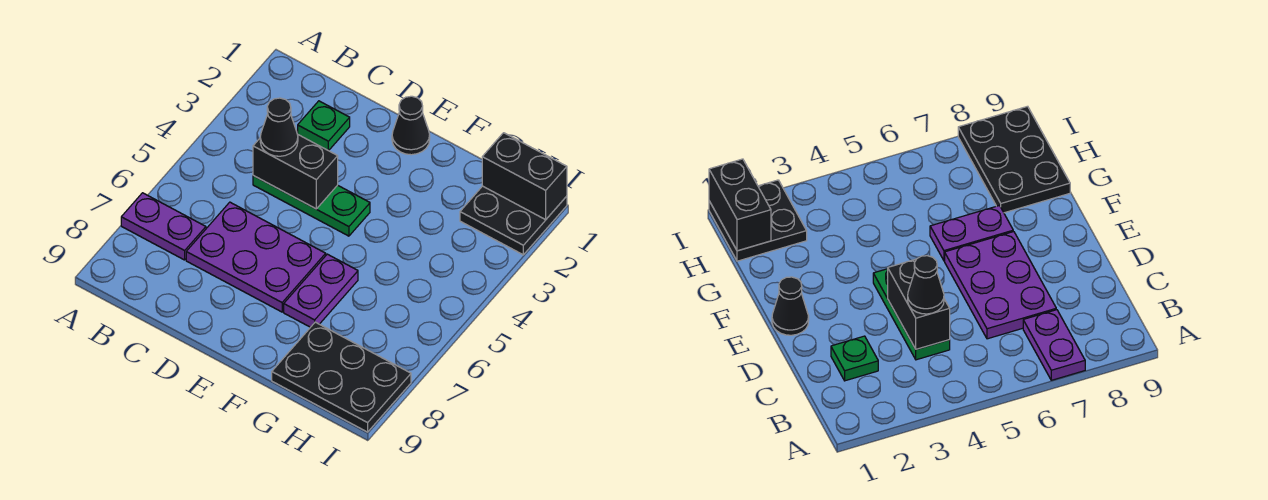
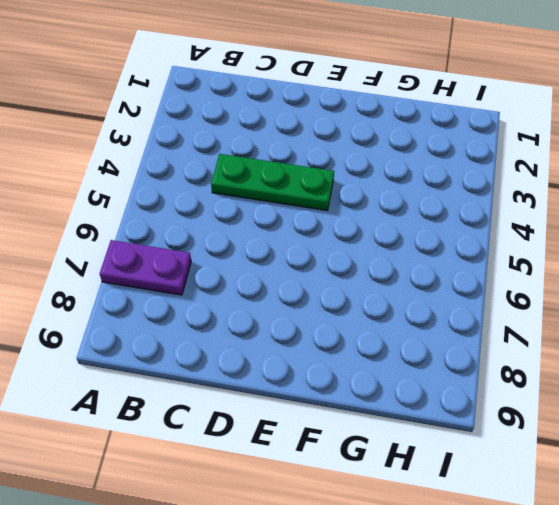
none -> green 1x1 plate [298,101,350,151]
none -> purple 2x3 plate [186,202,326,312]

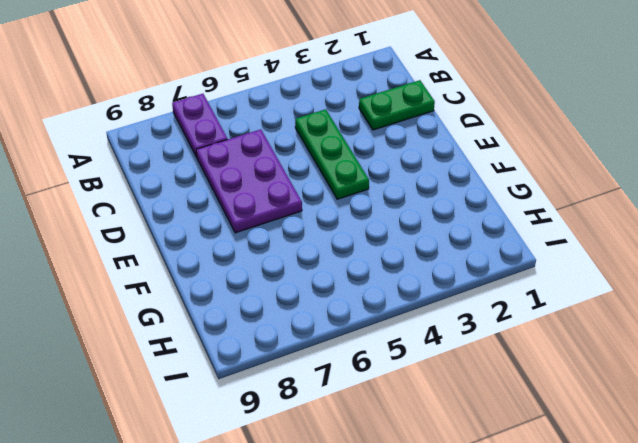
green 1x2 plate [359,80,435,130] -> green 1x1 plate [298,101,350,151]
none -> black 1x1 cone [392,96,430,155]
none -> purple 1x2 plate [284,254,358,327]

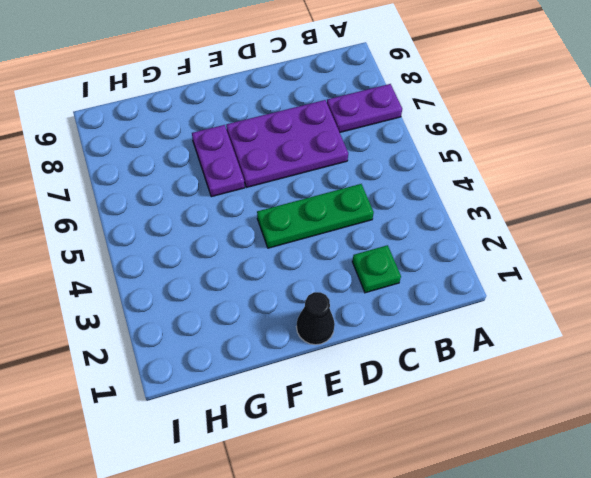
none -> black 2x3 plate [272,322,411,432]
none -> black 2x2 plate [460,186,567,255]

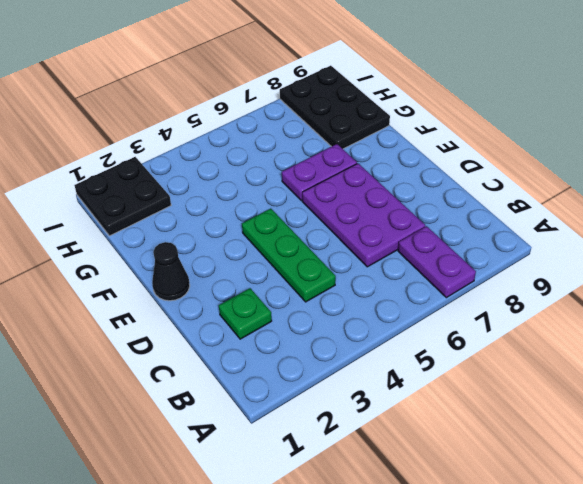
none -> black 1x2 brick [253,134,338,209]
none -> black 1x2 brick [482,133,567,220]

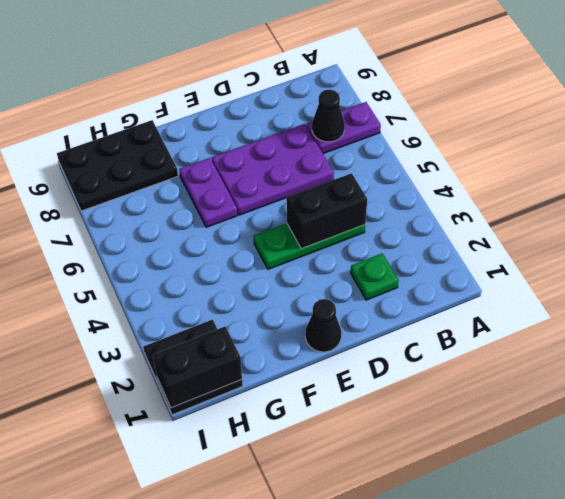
black 1x1 cone [312,90,345,142] -> black 1x1 cone moved to [260,98,298,156]

